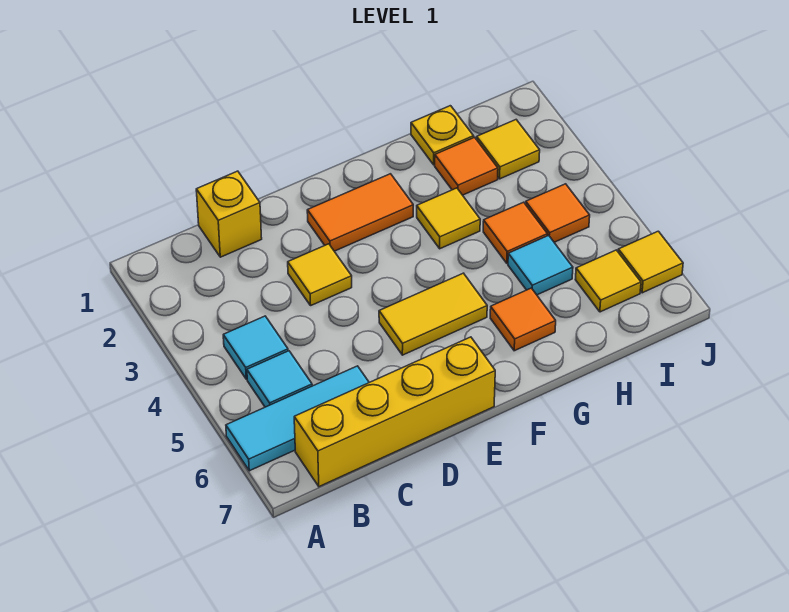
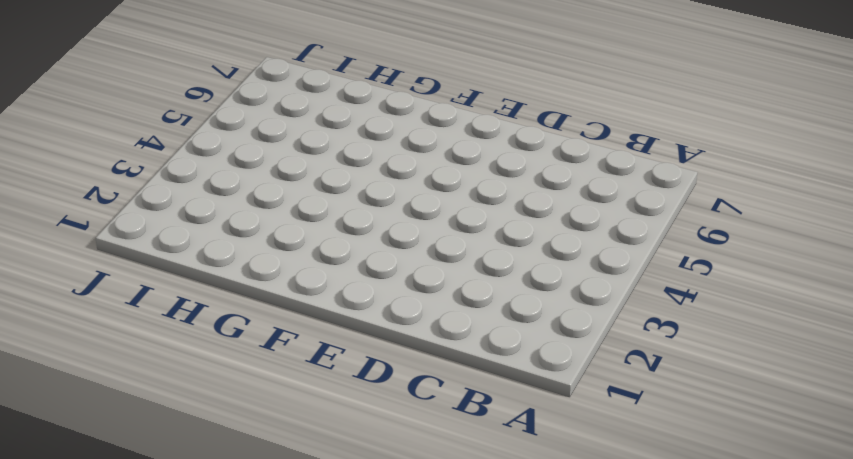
none -> cyan 1x3 tile [226,366,369,471]
none -> cyan 1x1 tile [223,316,288,379]
none -> cyan 1x1 tile [247,351,312,407]

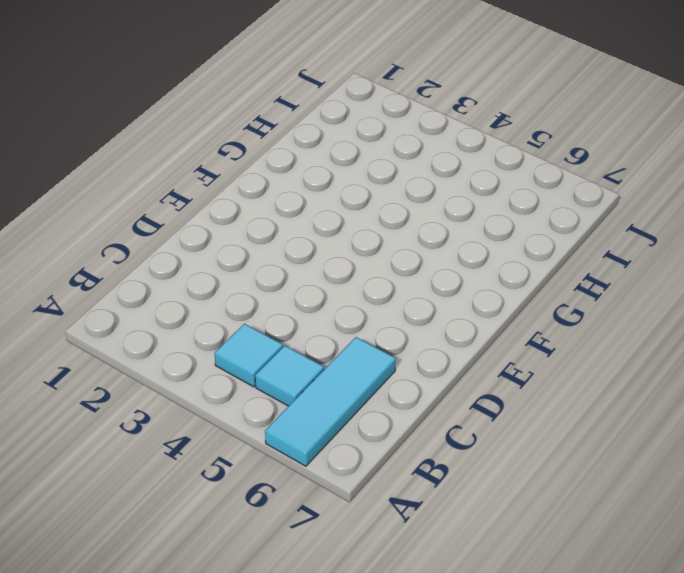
none -> yellow 1x4 brick [294,337,495,487]
none -> yellow 1x1 brick [196,171,262,257]
none -> yellow 1x1 tile [288,244,352,305]

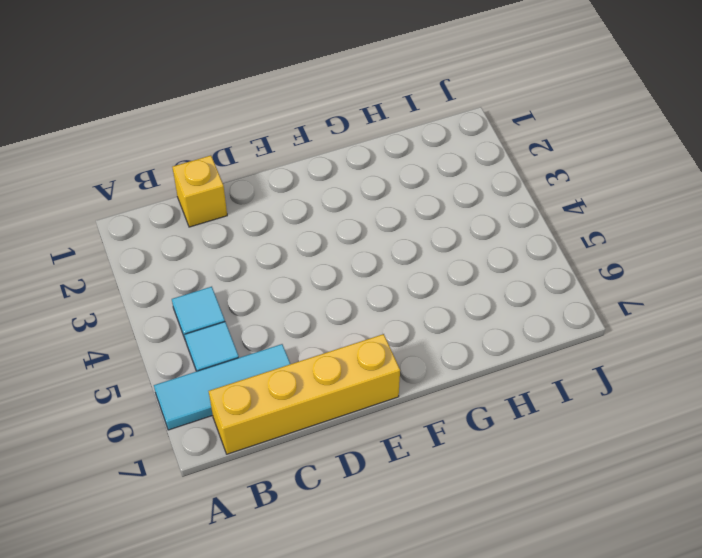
none -> yellow 1x1 tile [288,244,352,305]
none -> orange 1x2 tile [307,174,413,251]
none -> yellow 1x2 tile [379,273,487,355]

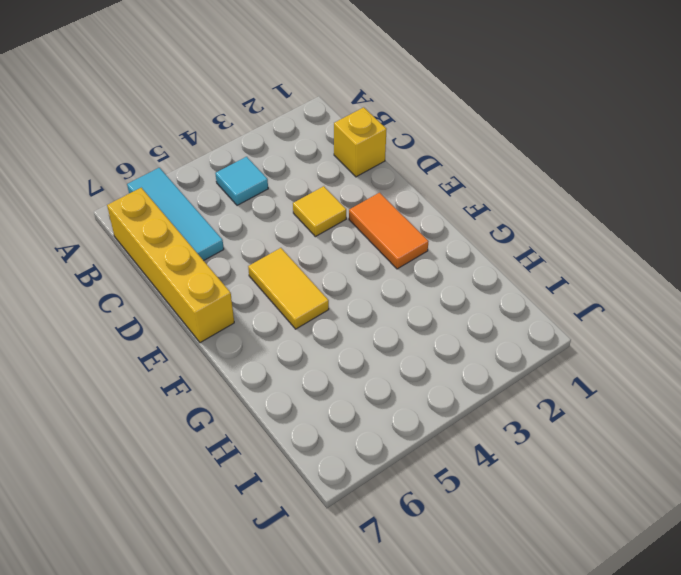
none -> cyan 1x1 tile [247,351,312,407]
none -> yellow 1x1 tile [417,188,480,249]
none -> orange 1x1 tile [490,288,556,351]

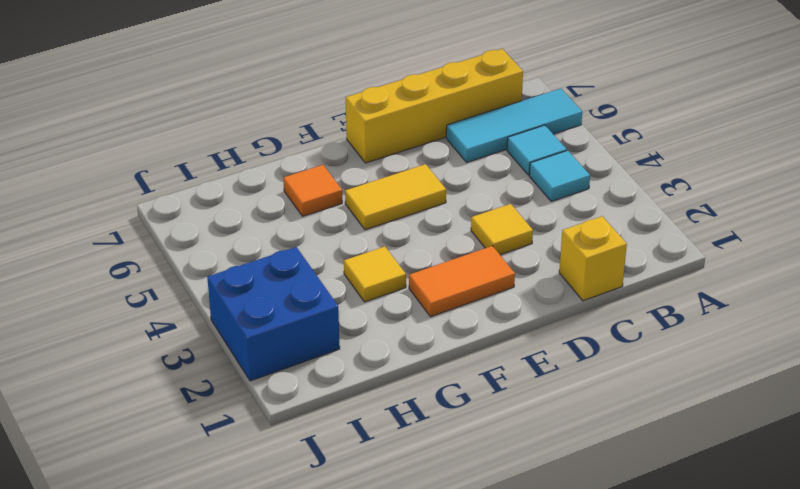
blue 2x2 brick [207,247,340,381] -> yellow 1x1 tile [477,120,540,179]
none -> yellow 1x1 plate [411,106,474,165]
none -> orange 1x1 tile [435,137,498,195]
none -> orange 1x1 tile [483,202,548,263]

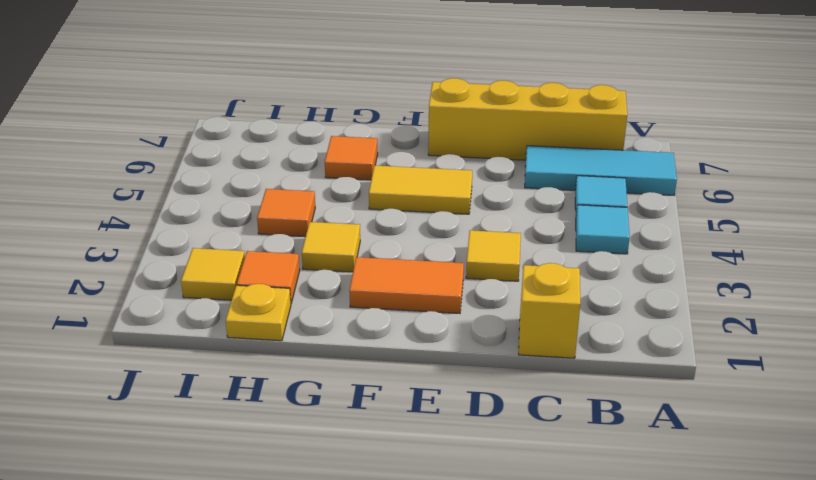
none -> cyan 1x1 tile [508,235,573,295]
none -> orange 1x1 tile [526,184,590,242]
none -> yellow 1x1 tile [575,250,641,312]

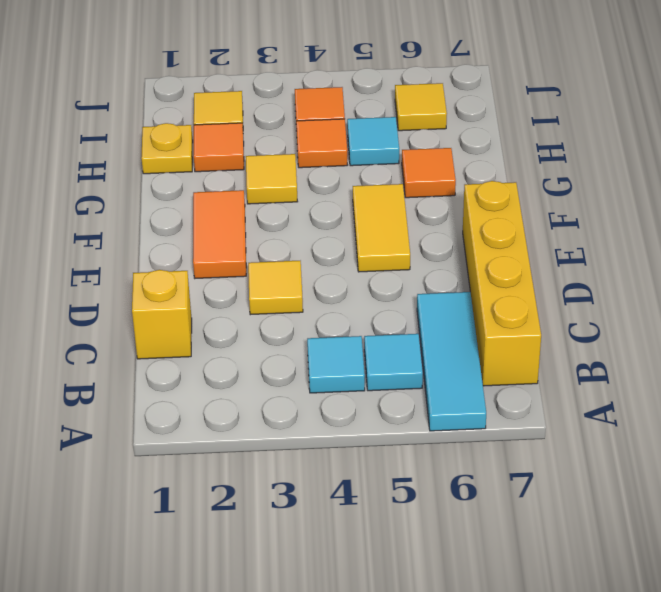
none -> yellow 1x1 tile [618,231,683,293]

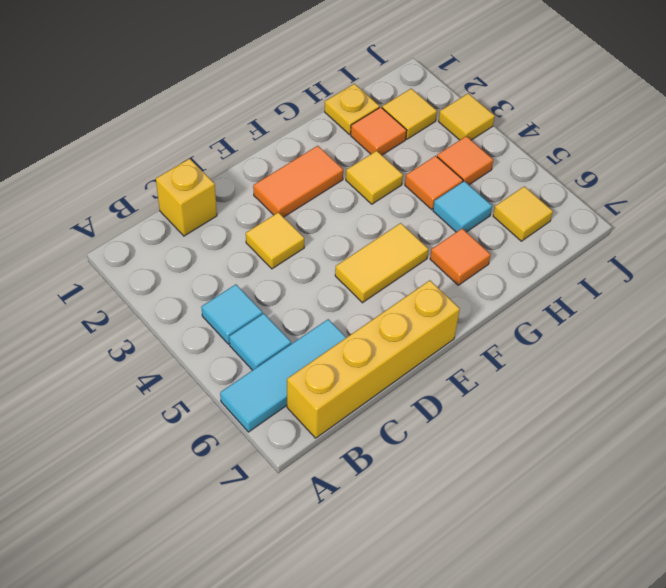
yellow 1x1 tile [438,93,495,140] -> yellow 1x1 tile moved to [618,231,683,293]

